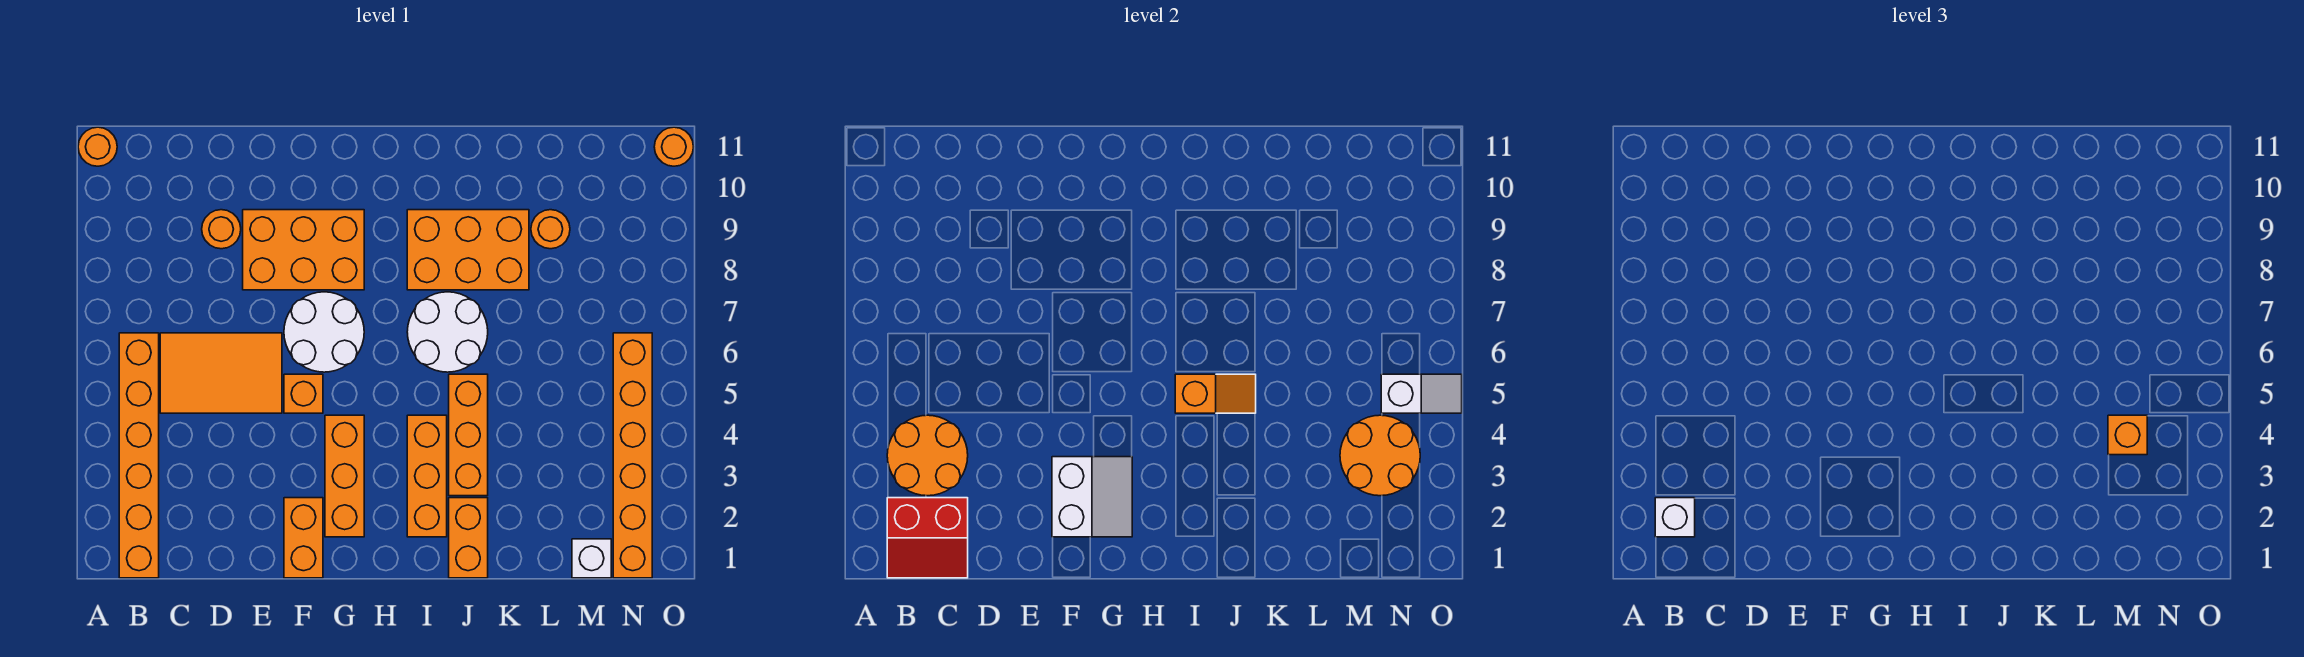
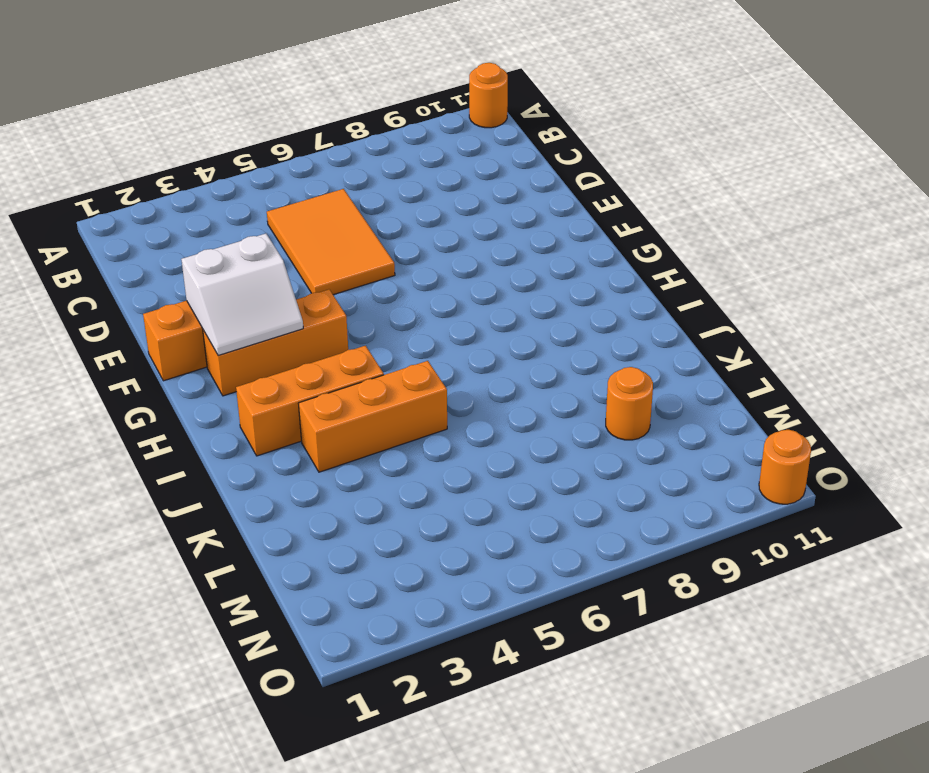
none -> orange 1x6 brick [119,333,159,578]
none -> orange 1x1 round brick [202,210,241,249]
none -> orange 2x3 brick [243,210,364,290]

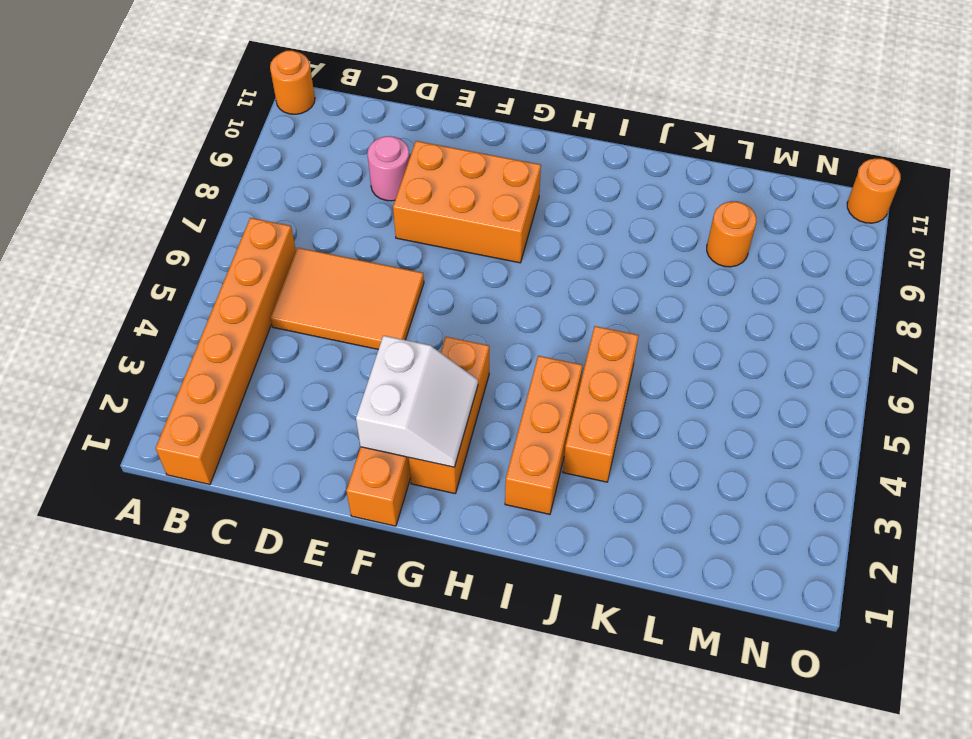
pink 1x1 round brick [367,136,410,201] -> orange 1x1 round brick [202,210,241,249]
none -> orange 1x1 brick [284,374,323,413]
none -> white 2x2 round brick [284,292,364,372]
none -> white 2x2 round brick [407,292,488,372]

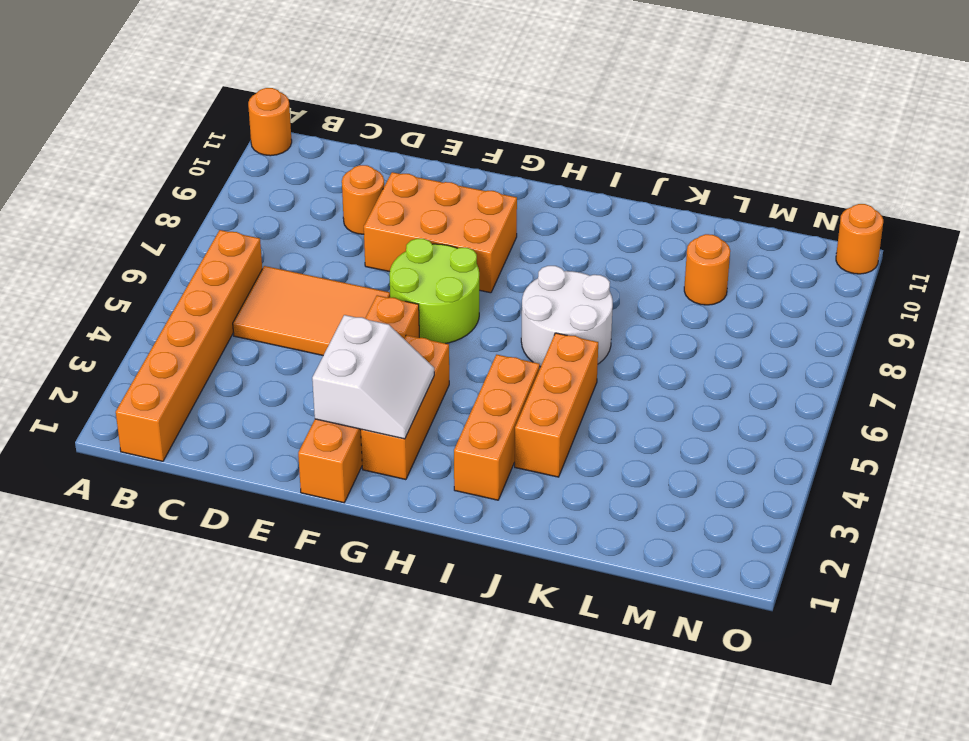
lime 2x2 round brick [389,239,479,343] -> white 2x2 round brick [284,292,364,372]
none -> orange 2x3 brick [407,210,529,290]
none -> orange 1x2 brick [449,498,488,578]
none -> white 1x1 brick [572,539,611,578]

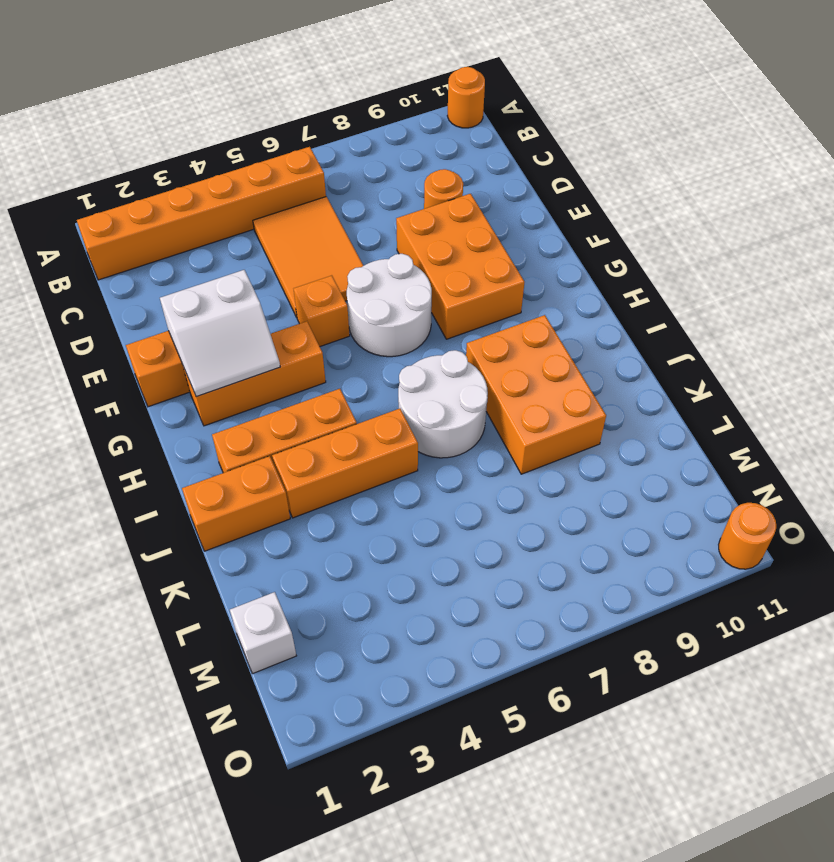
none -> orange 1x1 round brick [531,210,570,249]
none -> orange 1x6 brick [613,333,652,578]
none -> red 2x2 slope [887,498,968,578]

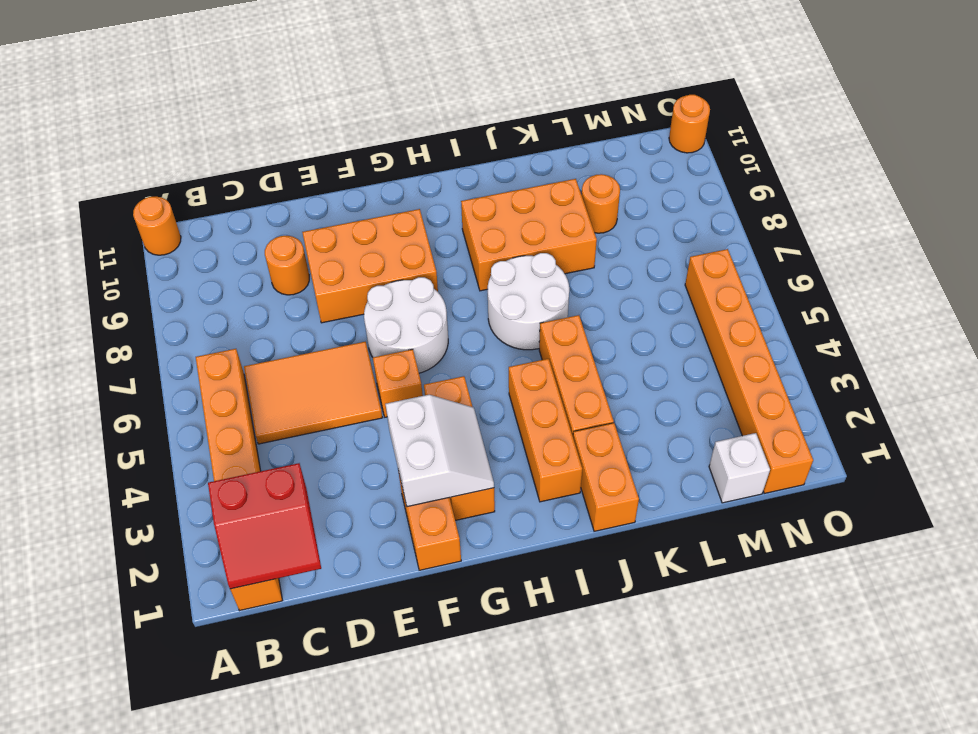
none -> orange 2x2 round brick [887,415,968,496]
none -> orange 1x2 slope [1175,374,1256,413]
none -> orange 2x2 round brick [1340,415,1420,496]

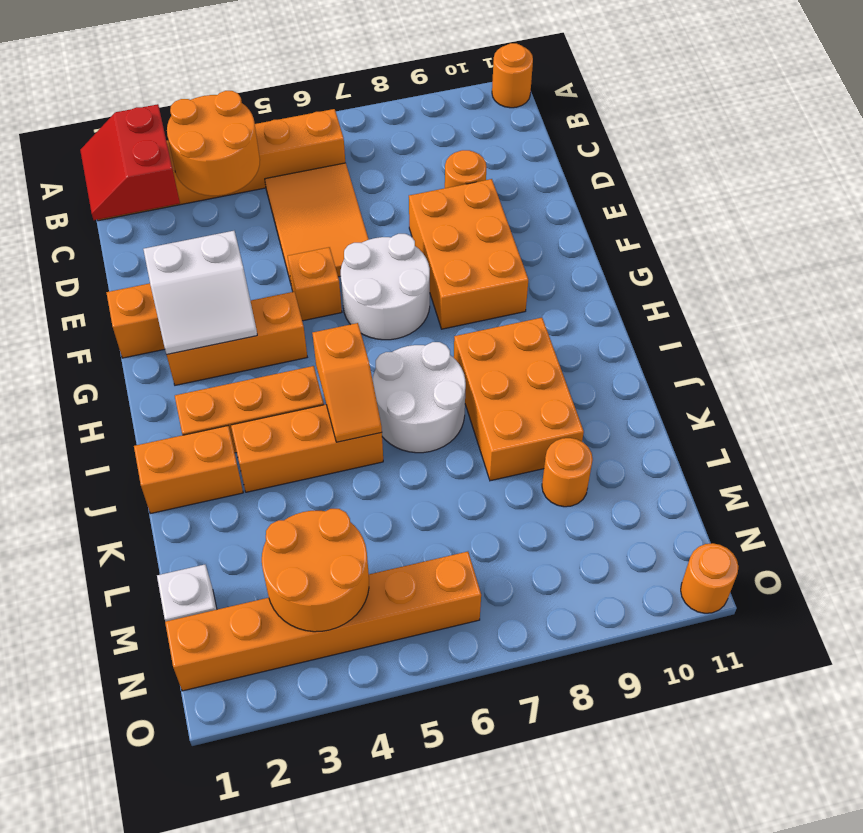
none -> white 1x2 slope [1381,374,1462,413]
none -> white 1x1 brick [1655,498,1695,537]
none -> orange 1x1 brick [2108,415,2147,455]

